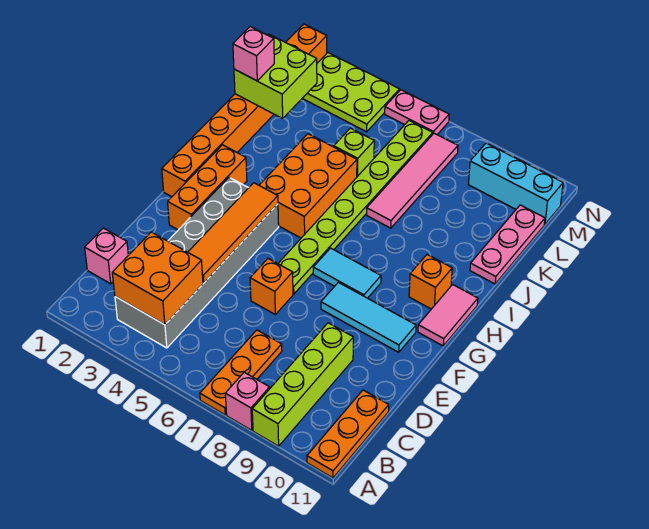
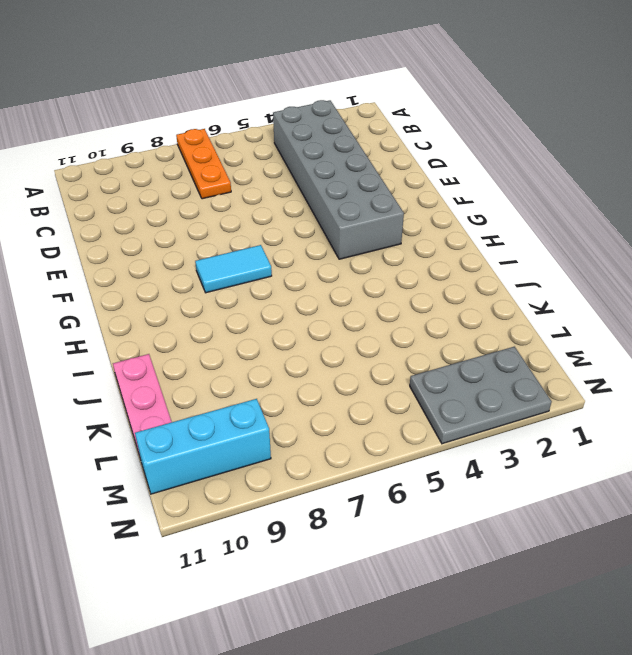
grey 2x3 plate [410,347,552,444] -> lime 2x3 plate [302,53,400,132]
none -> pink 1x1 brick [225,372,270,430]
none -> lime 1x4 brick [252,323,353,446]
none -> orange 1x3 plate [307,390,389,478]

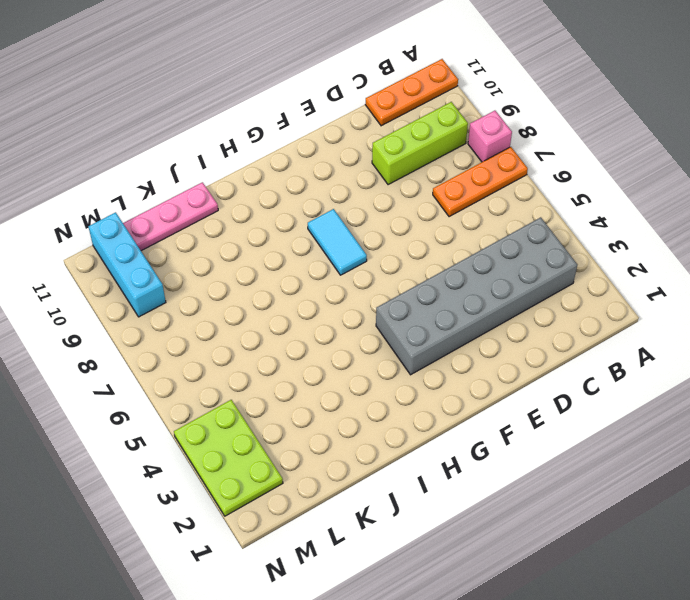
lime 1x3 brick [372,102,468,185] -> lime 1x4 brick [252,323,353,446]
none -> pink 1x1 brick [85,228,128,284]
none -> orange 1x1 brick [250,259,293,314]
none -> orange 1x3 brick [168,145,247,230]

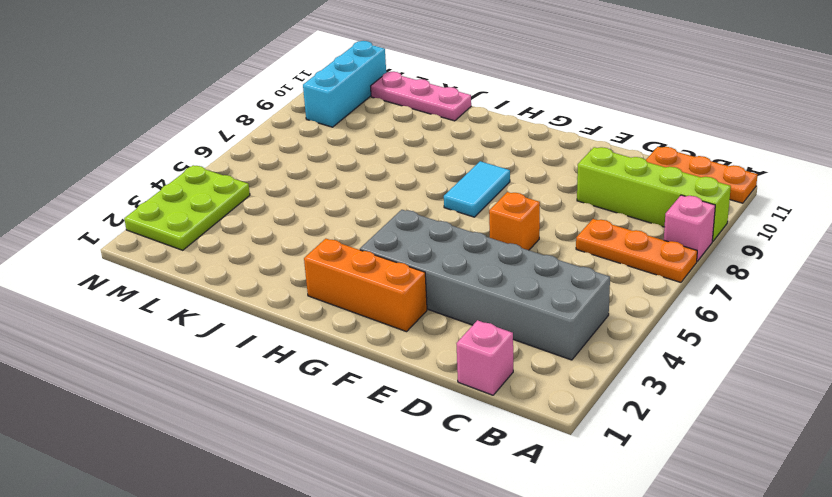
none -> lime 1x8 plate [278,121,433,294]
none -> cyan 1x3 tile [321,282,416,352]
none -> orange 1x8 brick [162,24,327,197]

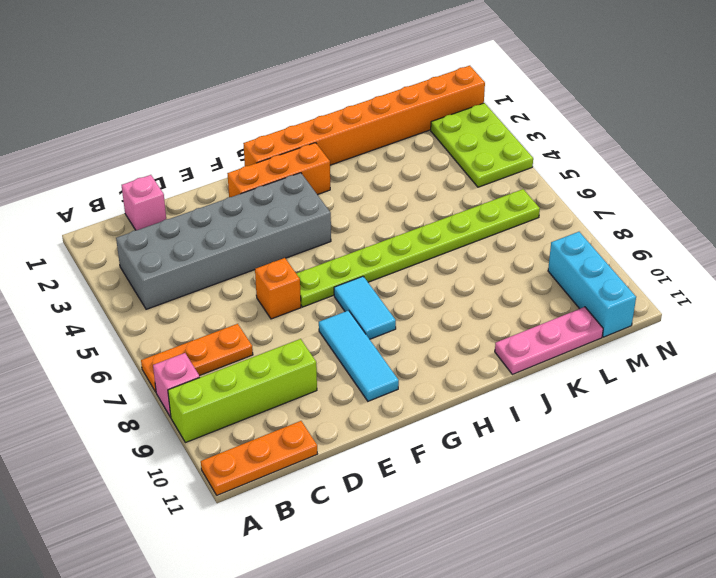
none -> pink 1x2 tile [418,285,478,346]
none -> orange 2x3 brick [259,134,357,238]
none -> orange 1x1 brick [409,255,452,309]

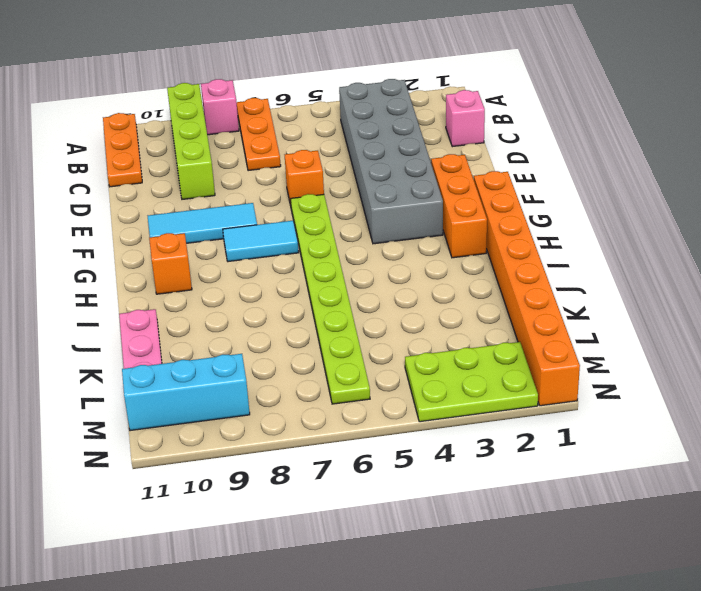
none -> pink 1x2 tile [418,285,478,346]
none -> orange 2x3 brick [259,134,357,238]
none -> pink 1x4 tile [367,133,458,228]

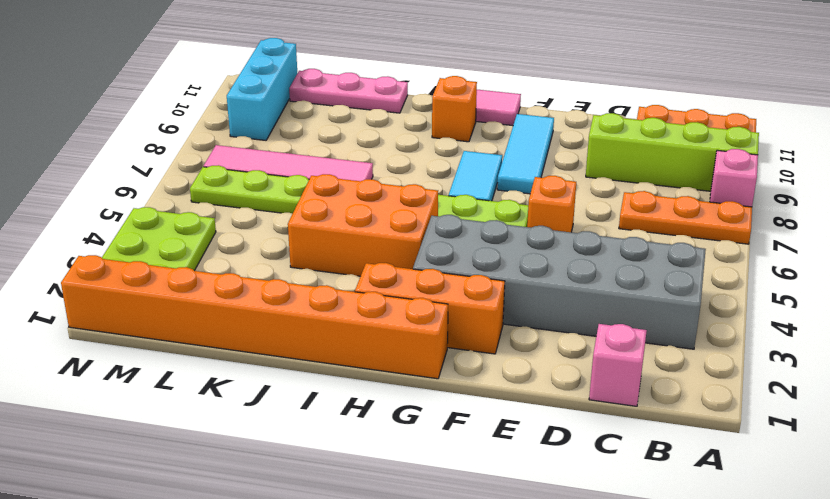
none -> lime 1x1 brick [334,128,374,177]
none -> pink 1x2 plate [385,90,449,134]
none -> orange 2x2 brick [112,232,203,325]

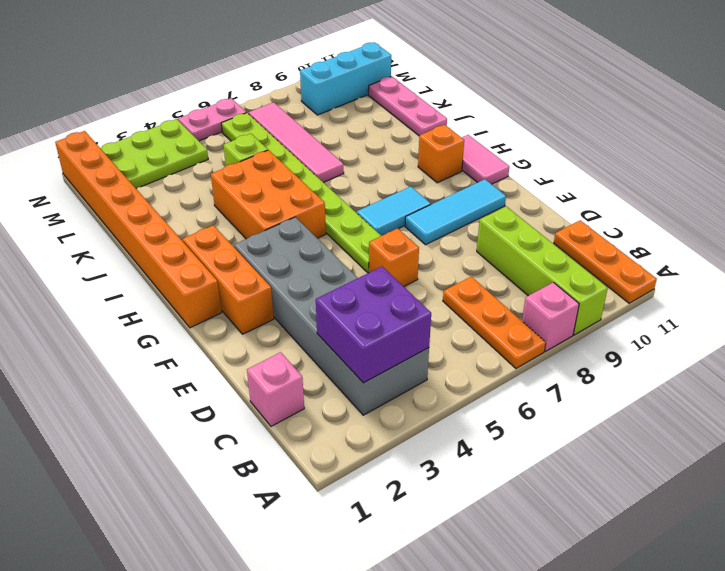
purple 2x2 brick [316,267,431,383] -> orange 2x2 brick [112,232,203,325]
none -> orange 1x4 tile [188,183,278,283]
none -> lime 2x2 brick [234,34,317,118]
none -> pink 1x1 brick [233,27,274,81]

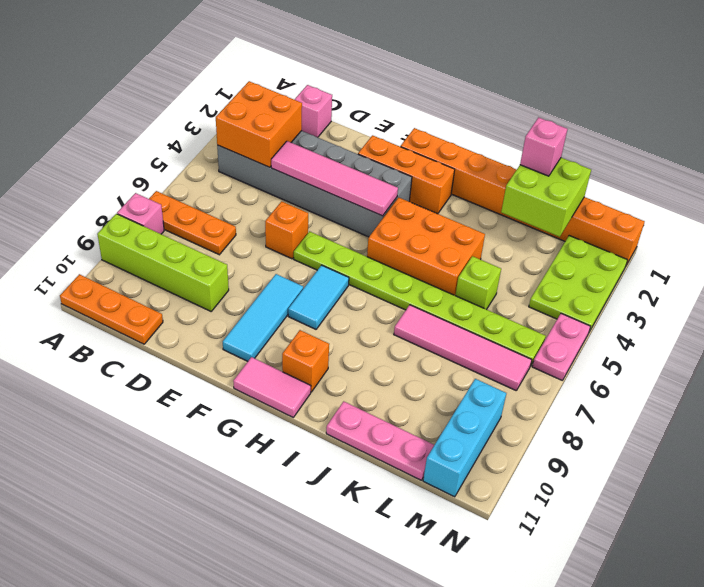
pink 1x4 tile [271,141,398,216] -> orange 1x4 tile [188,183,278,283]

